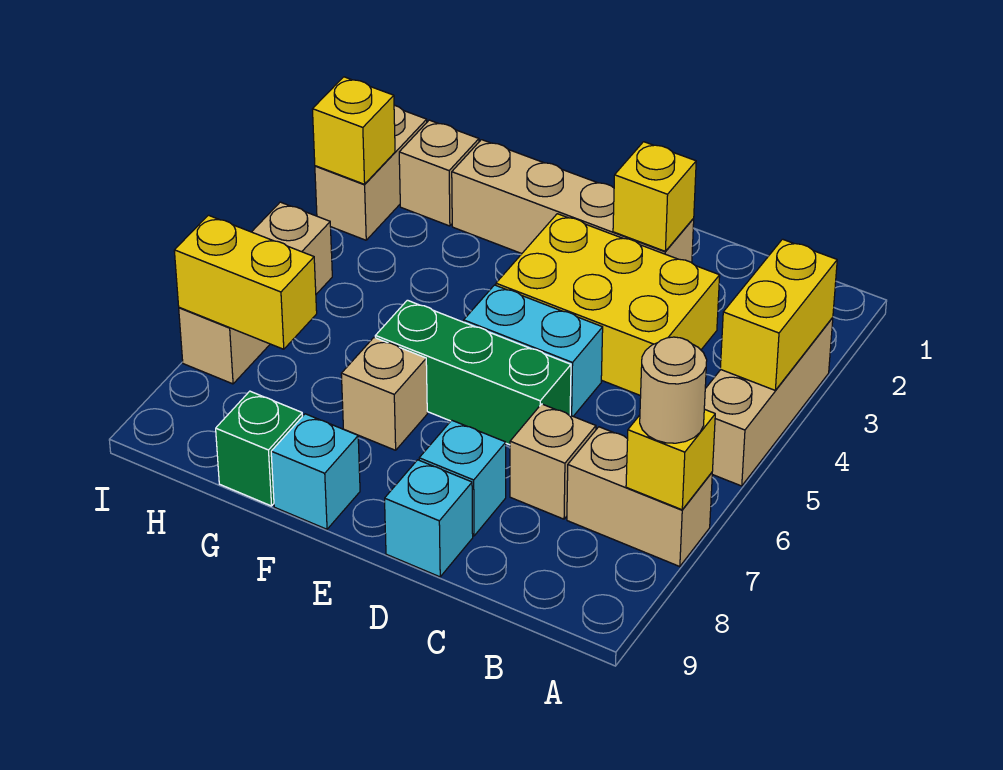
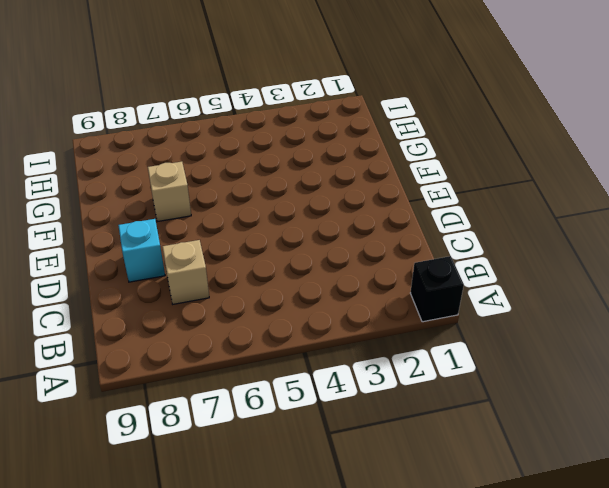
black 1x1 brick [411,256,464,322] -> none
none -> tan 1x3 brick [704,318,833,486]
none -> tan 1x2 brick [567,427,712,567]
none -> yellow 2x3 brick [496,214,720,396]

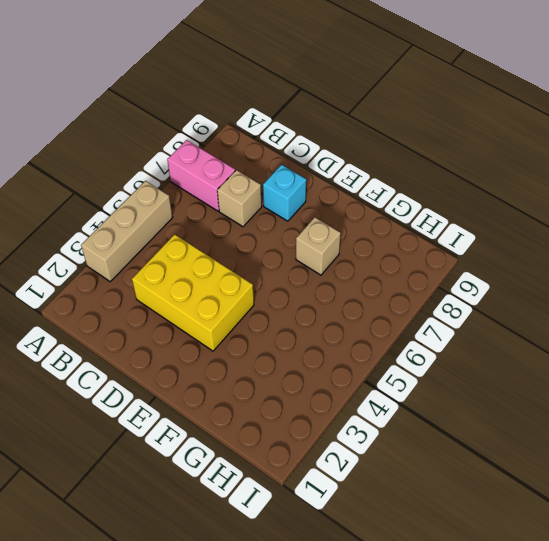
pink 1x2 brick [167,140,235,211] -> tan 1x2 brick [567,427,712,567]
none -> tan 1x4 brick [452,140,694,263]
none -> cyan 1x2 brick [464,285,603,416]
none -> green 1x3 brick [375,300,571,445]

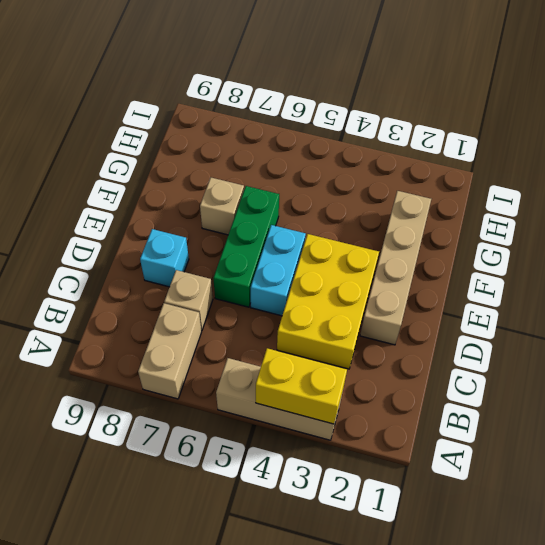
none -> cyan 1x1 brick [385,460,473,577]
none -> cyan 1x1 brick [271,414,360,529]
none -> green 1x1 brick [216,391,302,506]

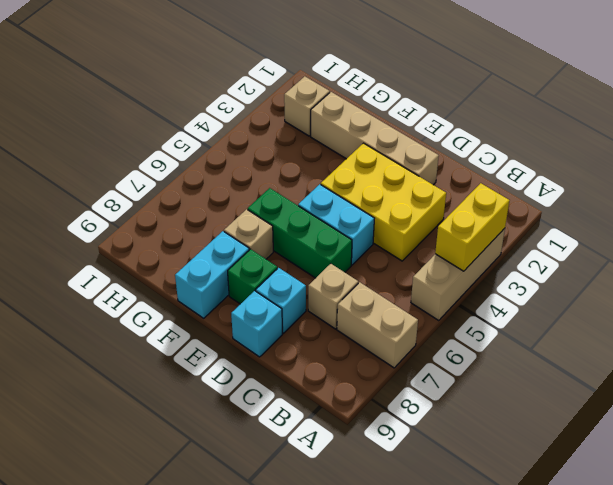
green 1x1 brick [228,249,277,304] -> green 1x1 brick moved to [216,391,302,506]
cyan 1x2 brick [175,231,249,318] -> cyan 1x1 brick [271,414,360,529]
none -> tan 1x2 brick [315,105,427,240]
none -> tan 1x3 brick [179,202,332,384]
none -> yellow 1x1 brick [626,409,715,510]

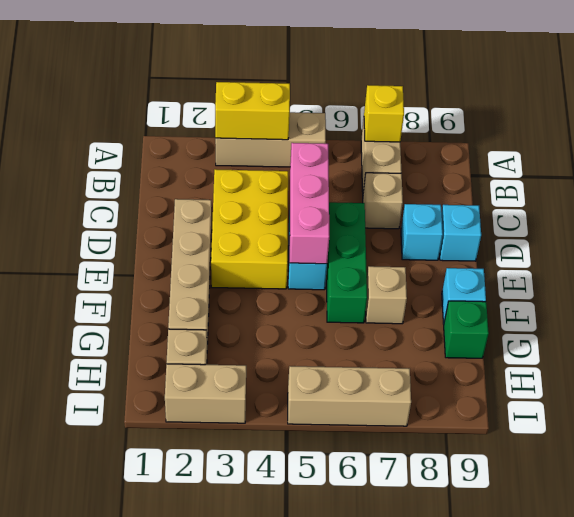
pink 1x3 brick [290,143,329,264] -> none
none -> yellow 1x1 brick [613,142,696,251]
none -> yellow 1x2 brick [174,215,317,349]
none -> yellow 1x1 brick [312,77,395,184]

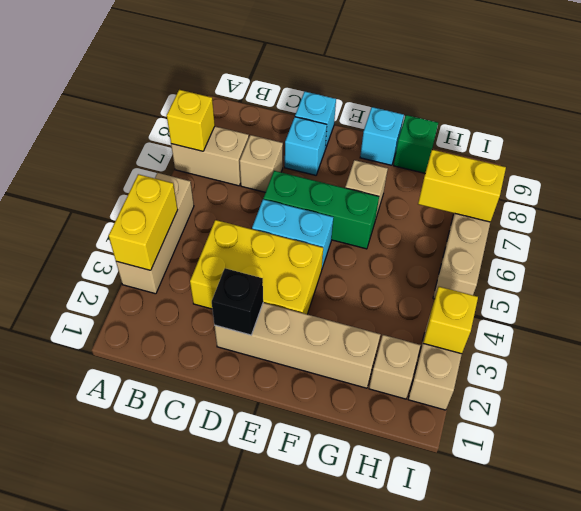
black 1x1 brick [212,268,263,335] -> yellow 1x1 brick [613,142,696,251]
none -> tan 1x1 round brick [640,337,707,443]

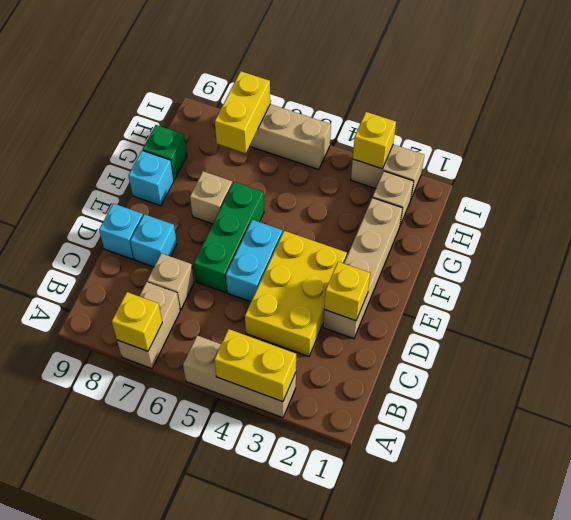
none -> tan 1x1 round brick [640,337,707,443]

